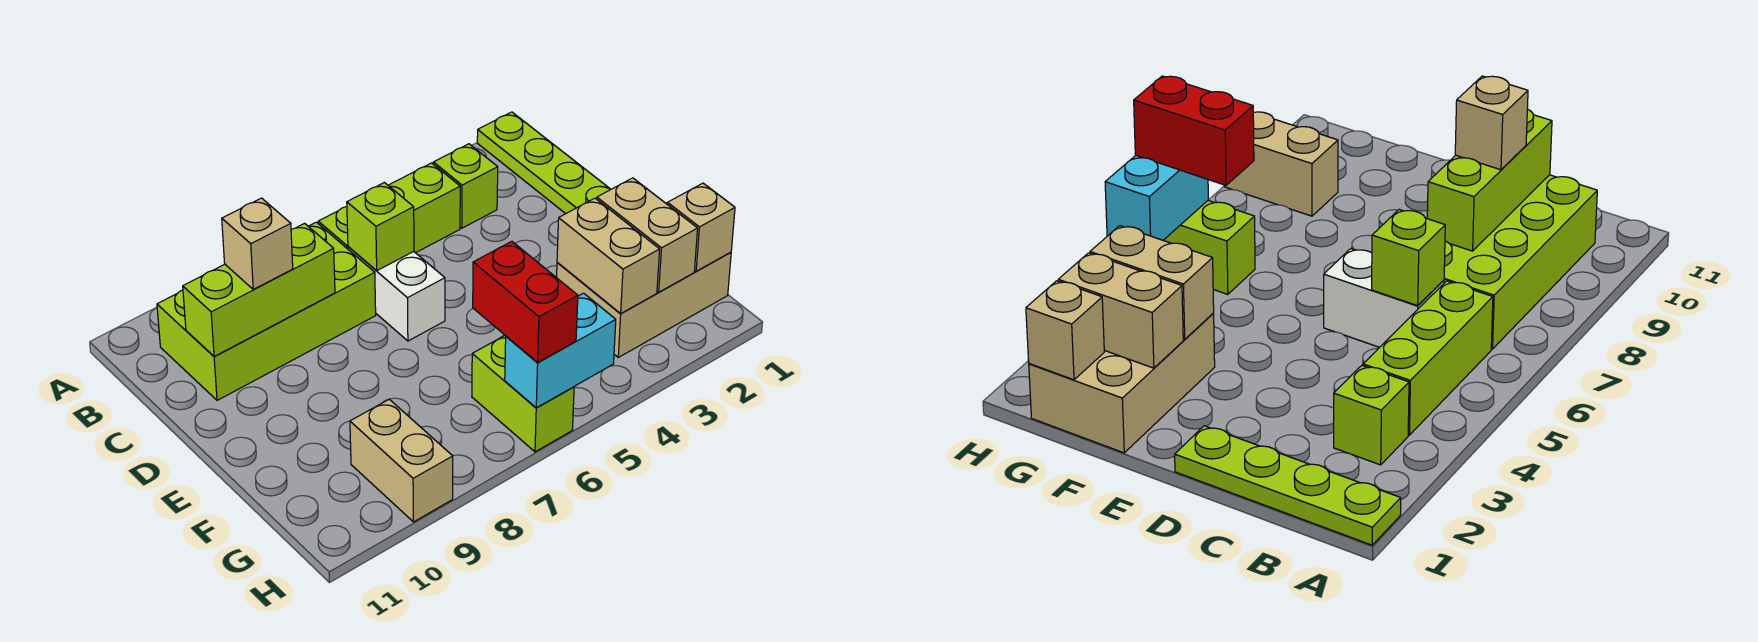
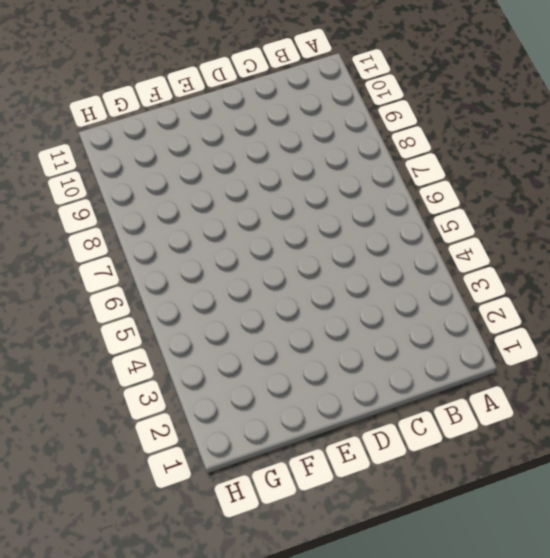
none -> lime 1x4 plate [477,112,611,214]
none -> lime 1x1 brick [433,144,498,228]
none -> lime 1x3 brick [318,163,460,253]

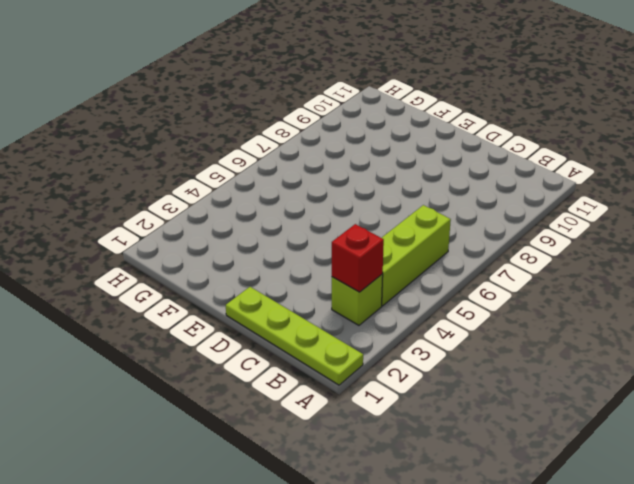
red 1x1 brick [332,224,384,292] -> none
none -> lime 2x4 brick [157,222,376,400]
none -> white 1x2 brick [348,247,445,341]
none -> tan 2x3 brick [557,203,731,357]

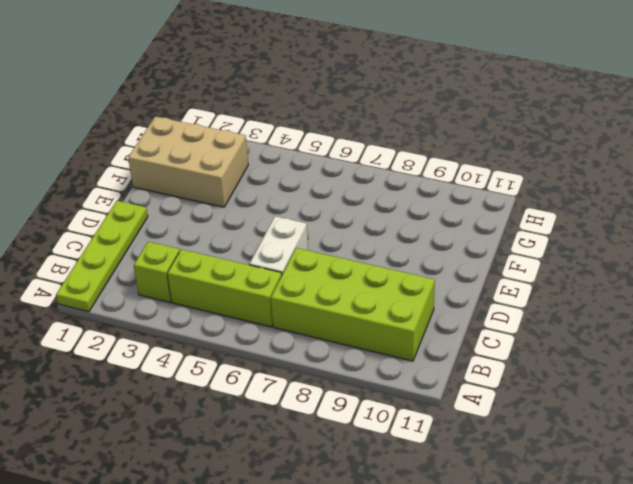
none -> lime 1x2 brick [472,336,574,452]
none -> tan 1x2 brick [350,399,453,522]
none -> lime 1x1 brick [347,183,414,271]

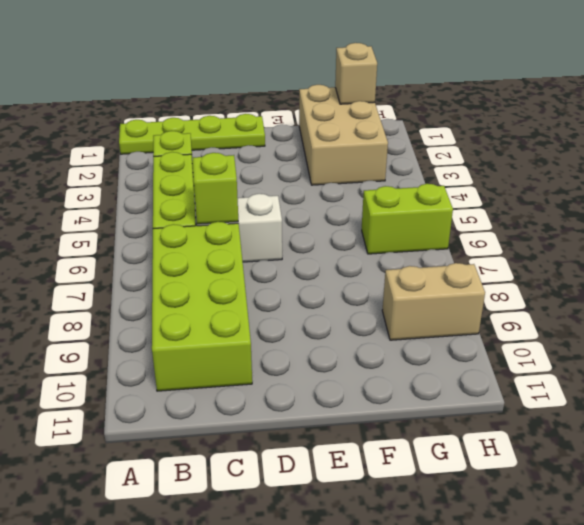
none -> lime 1x3 brick [183,223,335,357]
none -> tan 1x2 brick [597,178,698,292]
none -> tan 1x2 brick [557,198,660,313]

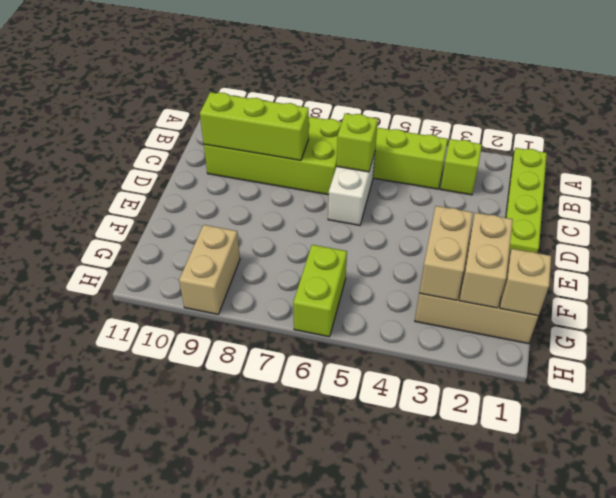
none -> cyan 1x2 brick [505,293,616,408]
none -> tan 1x1 brick [222,198,293,289]
none -> red 1x2 brick [473,241,578,362]

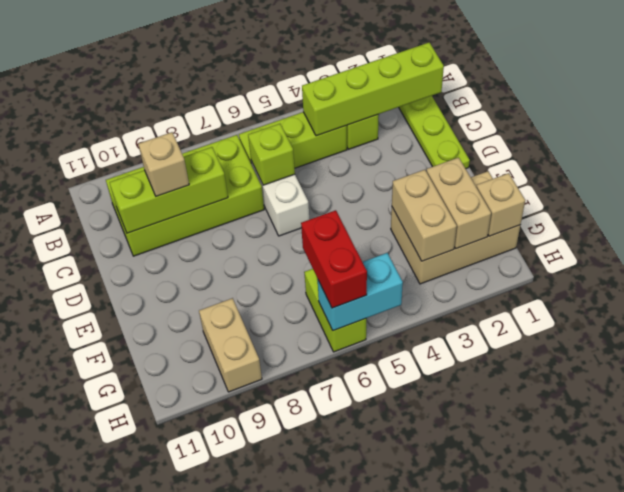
lime 1x4 brick [302,42,444,136] -> none

